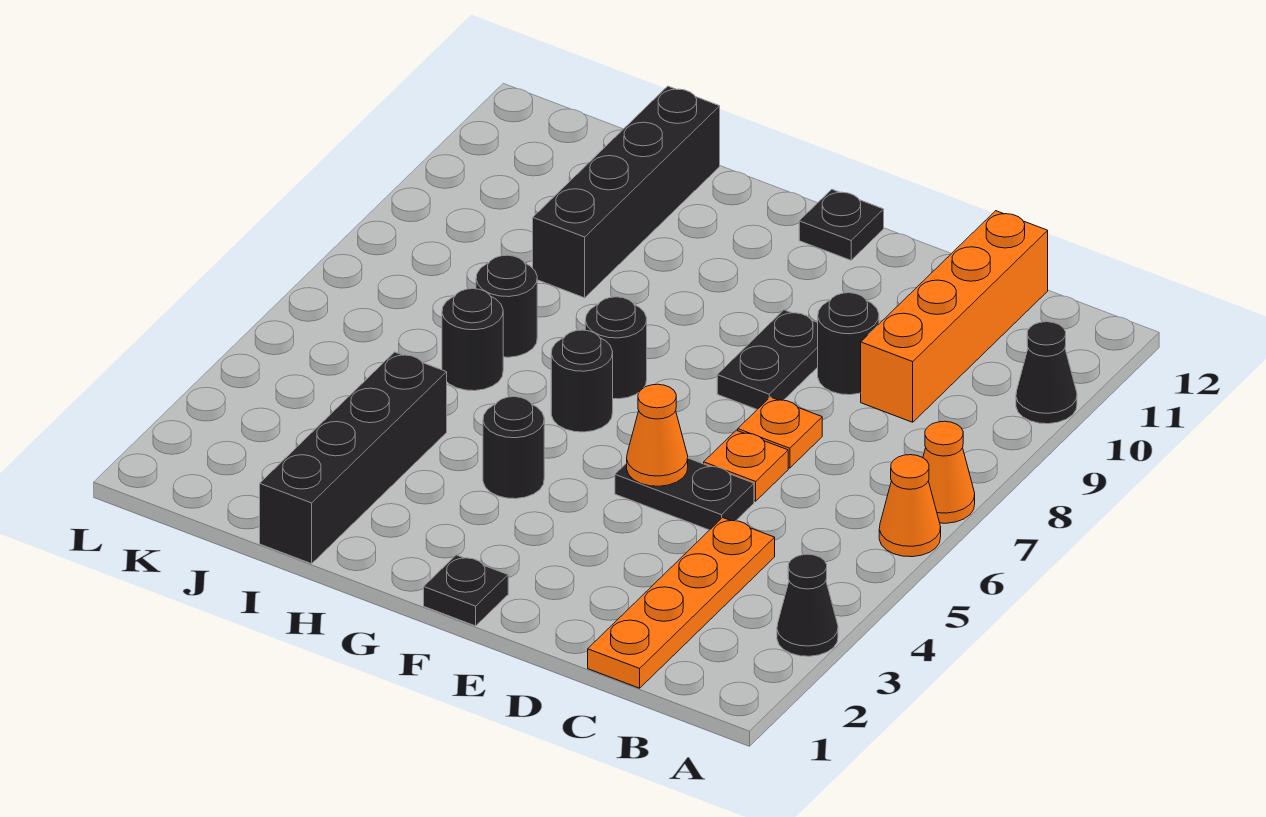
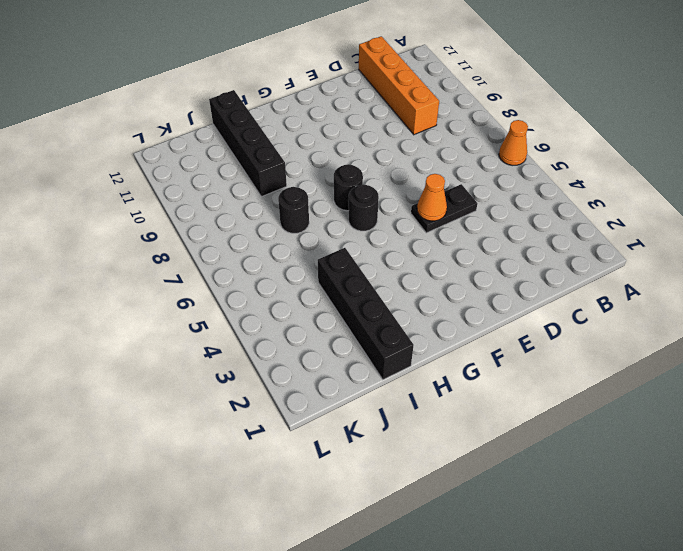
none -> black 1x1 cone [777,554,838,656]
none -> orange 1x1 cone [923,421,975,523]
none -> black 1x1 cone [1016,322,1077,424]

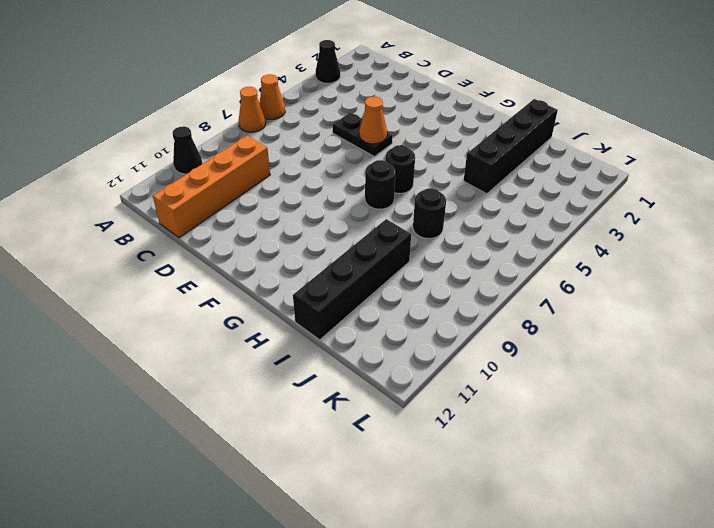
none -> orange 1x4 plate [588,518,775,688]
none -> orange 1x1 plate [704,430,788,501]
none -> orange 1x1 plate [738,397,822,468]

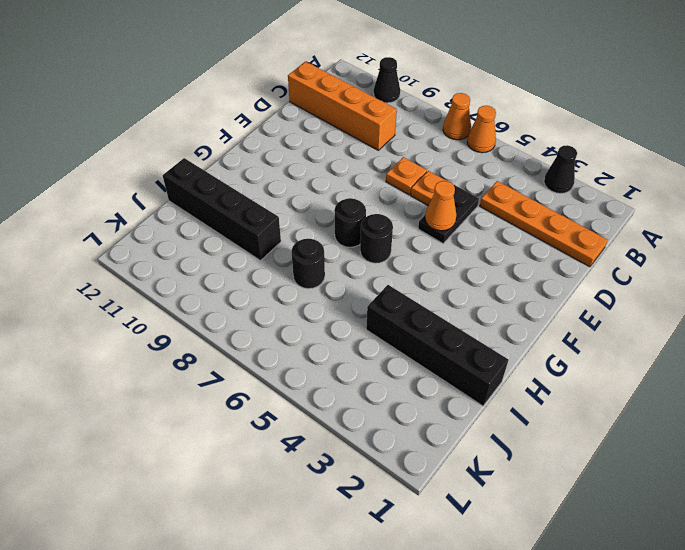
none -> black 1x1 round brick [818,293,879,395]
none -> black 1x2 plate [717,310,818,409]
none -> black 1x1 plate [424,555,508,626]

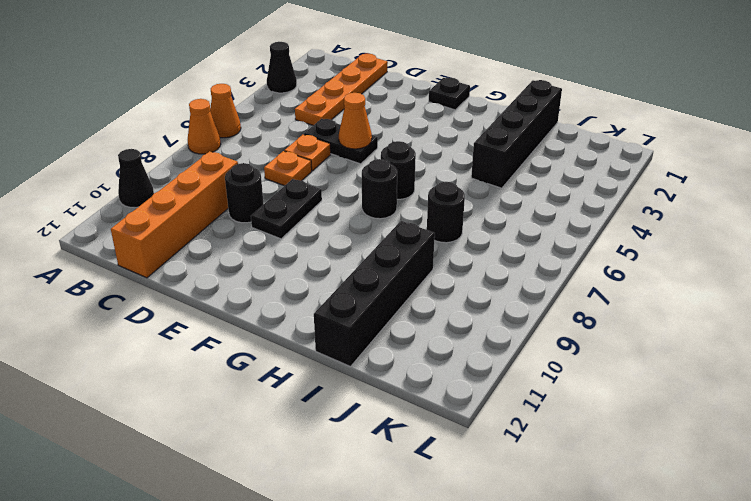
none -> black 1x1 plate [799,189,884,260]
none -> black 1x1 round brick [483,397,544,499]
none -> black 1x1 round brick [442,289,503,391]

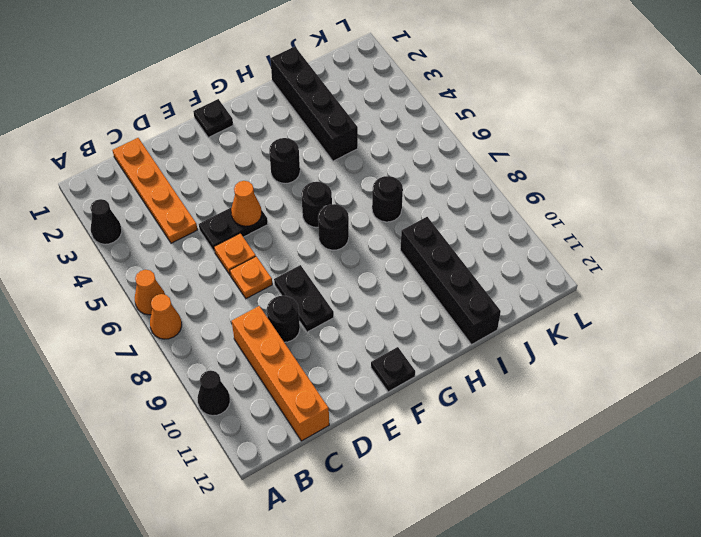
none -> black 1x1 round brick [442,289,503,391]

